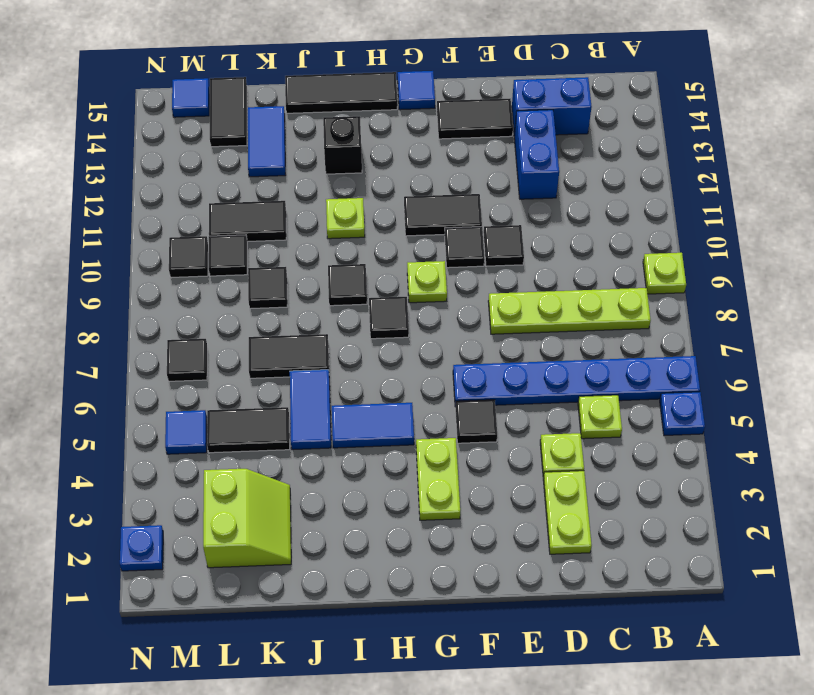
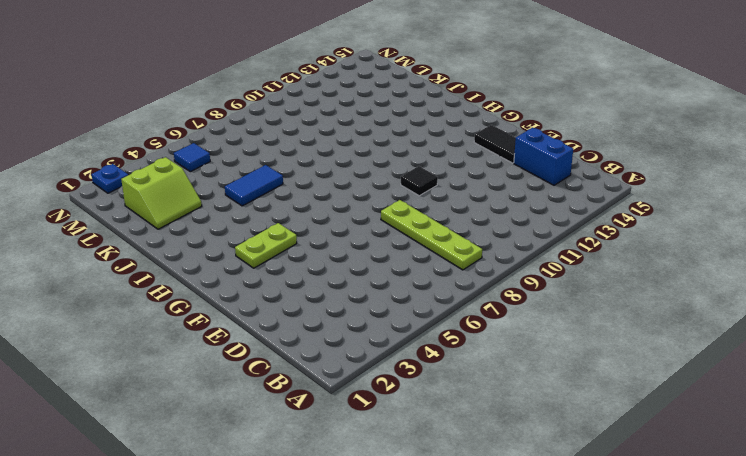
none -> blue 1x1 plate [660,392,705,436]
none -> blue 1x6 plate [453,356,700,405]
none -> lime 1x1 plate [643,253,686,294]
none -> lime 1x1 plate [578,395,622,439]

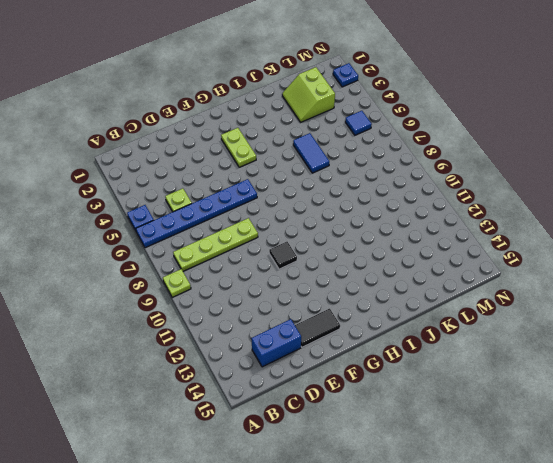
none -> lime 1x2 plate [543,471,592,554]
none -> lime 1x1 plate [540,433,584,477]
none -> blue 1x2 brick [514,110,559,199]
none -> black 1x1 tile [484,225,524,266]

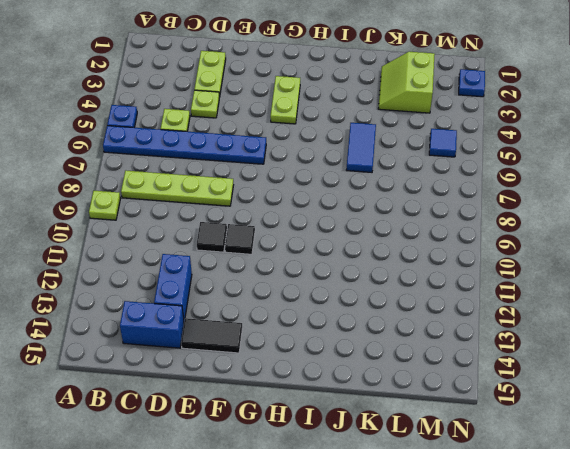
none -> black 1x1 tile [455,400,497,443]
none -> black 1x2 tile [404,194,482,236]
none -> lime 1x1 plate [407,261,447,303]
none -> blue 1x1 tile [398,71,435,110]

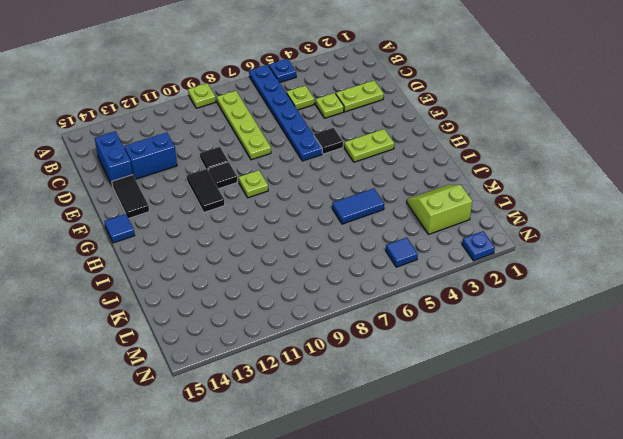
none -> blue 1x2 tile [332,403,414,448]
none -> black 1x1 tile [369,297,409,339]
none -> black 1x3 tile [285,72,397,113]
none -> black 1x1 tile [328,264,367,306]

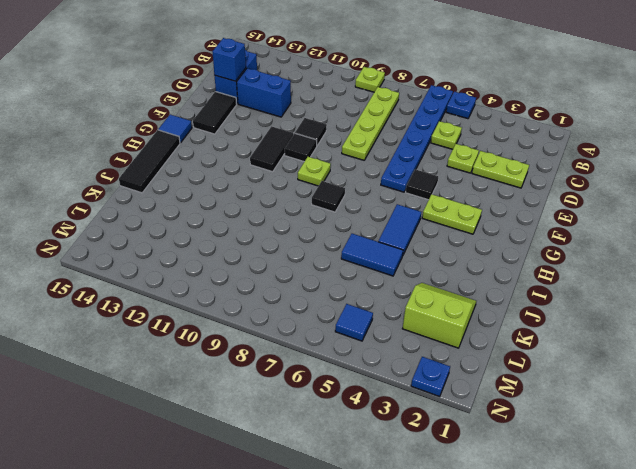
blue 1x1 brick [212,38,246,81] -> none
none -> black 1x1 tile [328,264,367,306]
none -> lime 1x1 plate [326,198,365,239]
none -> black 1x1 brick [323,116,362,174]
none -> black 1x2 tile [249,334,329,378]

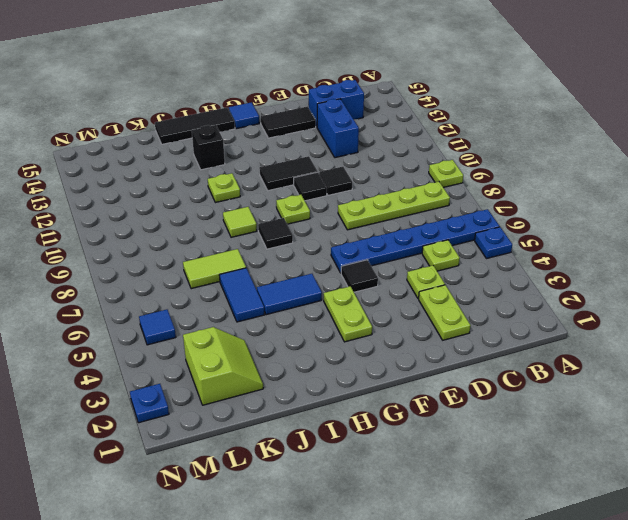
lime 1x1 tile [223,207,257,237] -> black 1x1 tile [328,264,367,306]
lime 1x2 tile [183,249,246,289] -> black 1x2 tile [249,334,329,378]
none -> black 1x2 tile [207,407,290,453]
none -> black 1x1 tile [248,267,287,309]
none -> black 1x2 tile [209,201,286,241]
none -> blue 1x2 tile [248,106,285,177]

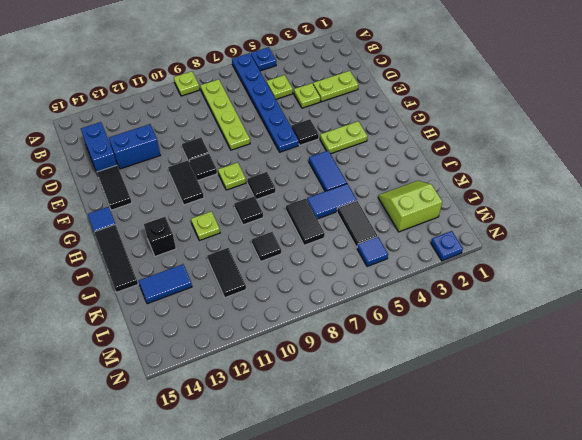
none -> black 1x1 tile [209,235,247,276]
none -> black 1x2 tile [210,77,247,147]
none -> black 1x1 tile [167,339,207,381]
none -> black 1x1 tile [169,236,208,277]

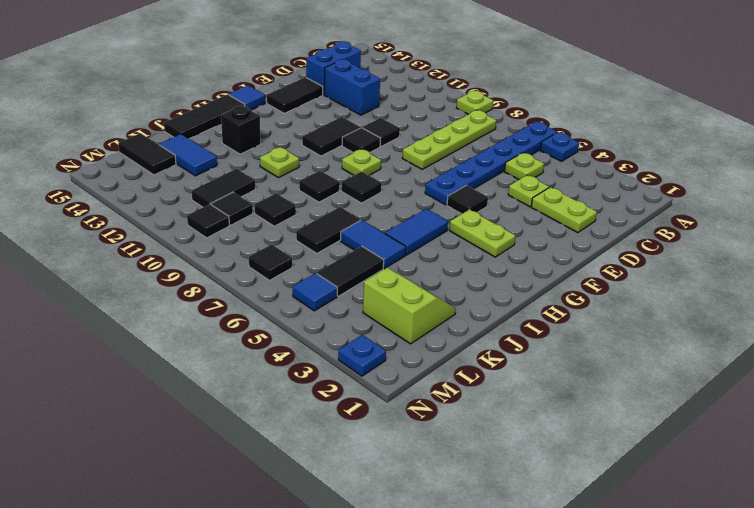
none -> blue 1x1 tile [172,78,209,117]

